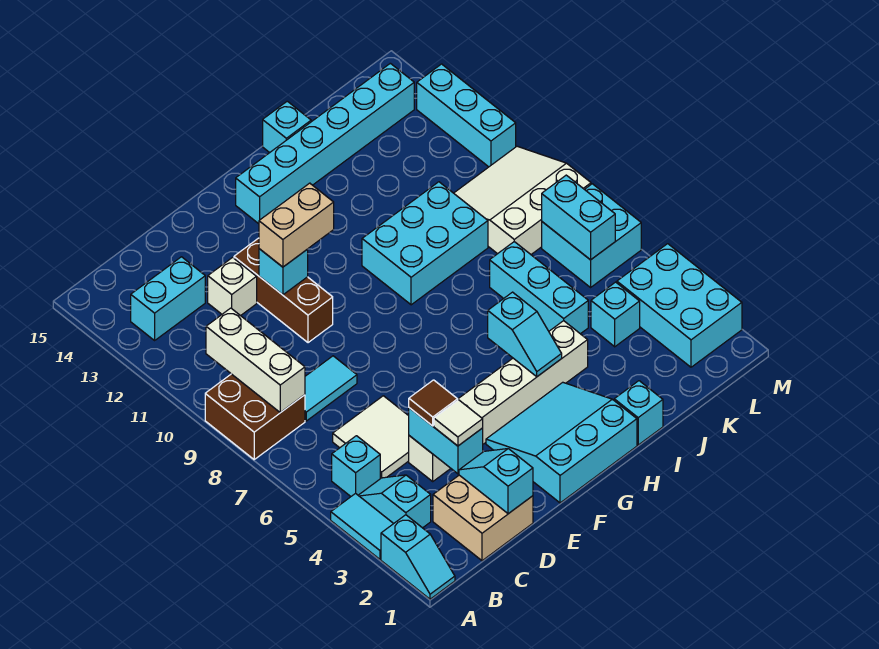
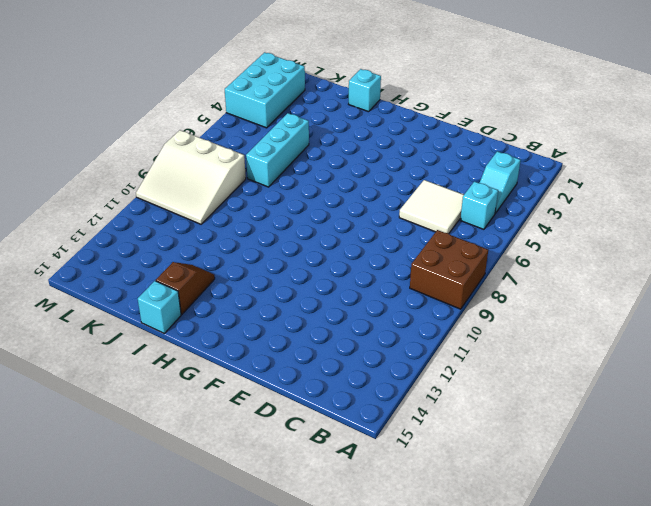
brown 1x2 slope [156,262,215,314] -> cyan 1x6 brick [236,63,414,224]
none -> cyan 1x2 slope [381,515,455,599]
none -> cyan 1x2 tile [331,493,393,559]
none -> cyan 1x2 brick [131,257,205,340]
none -> tan 2x2 brick [433,475,533,561]

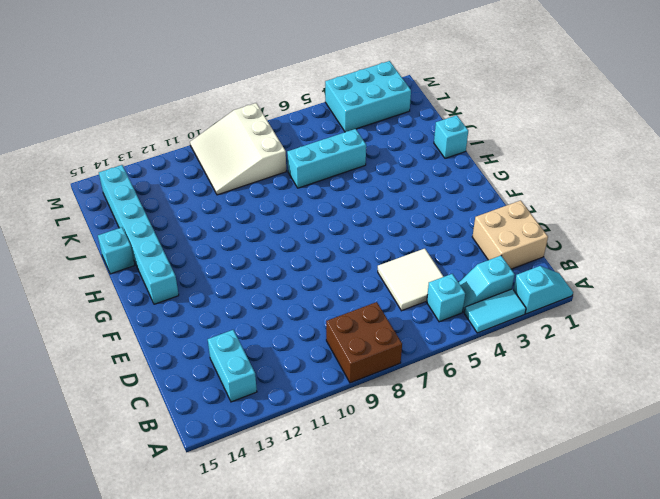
none -> cyan 1x2 tile [305,356,357,421]
none -> white 1x6 brick [409,321,588,481]
none -> white 1x1 brick [208,258,257,316]
none -> brown 1x3 brick [234,238,333,343]

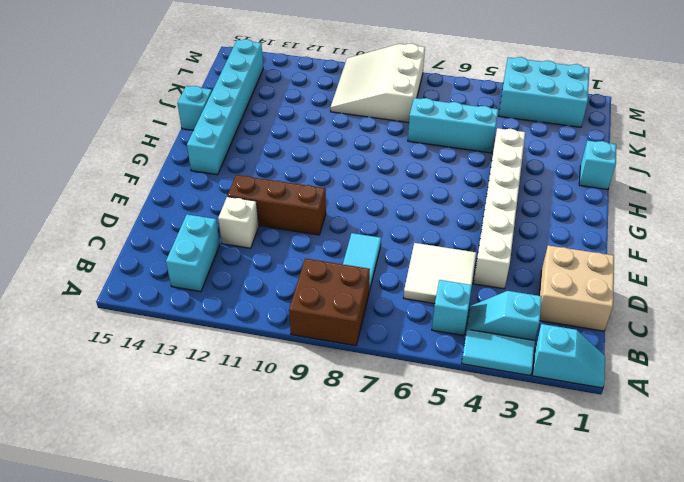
none -> cyan 3x3 slope [486,382,637,503]
none -> cyan 2x3 brick [362,182,488,305]
none -> cyan 1x1 brick [591,282,640,347]
none -> cyan 2x2 brick [542,184,641,287]

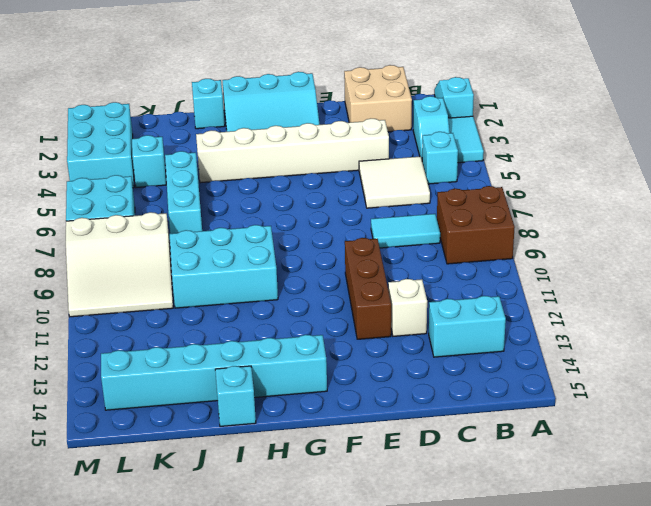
none -> cyan 1x3 brick [417,64,516,167]
none -> white 1x3 brick [206,308,305,413]
none -> cyan 1x2 slope [459,449,533,514]
none -> cyan 1x2 brick [409,408,483,474]

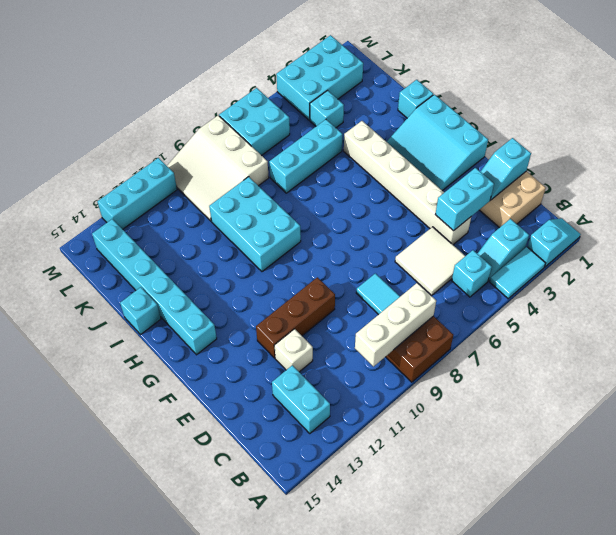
none -> cyan 1x1 brick [259,249,308,295]
none -> cyan 1x2 slope [488,292,562,377]
none -> cyan 1x2 brick [542,175,615,260]
none -> white 1x1 tile [434,400,483,446]

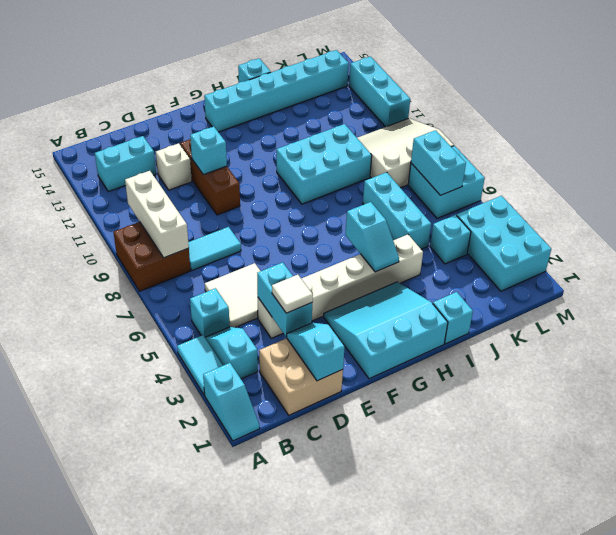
none -> brown 1x1 tile [409,380,458,426]
none -> tan 1x2 brick [259,183,334,267]

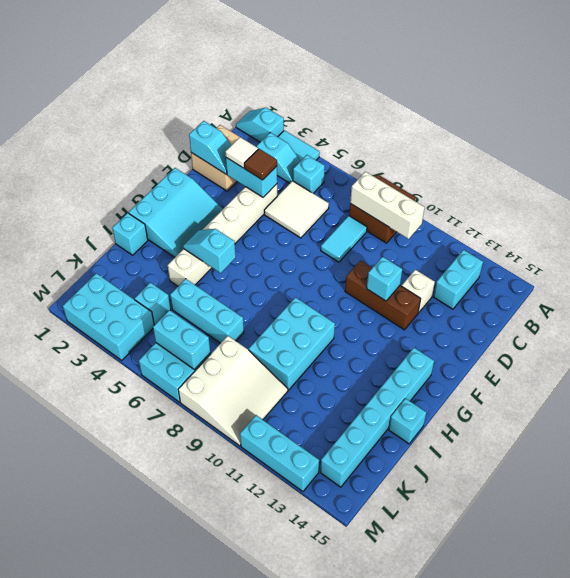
none -> tan 1x2 brick [259,183,334,267]

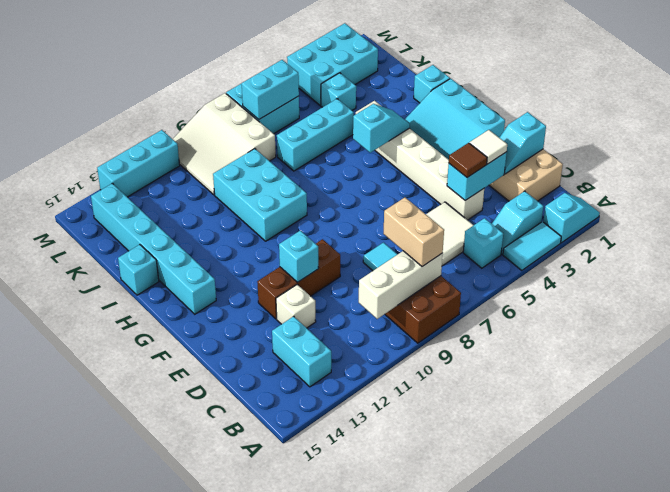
tan 1x2 brick [384,198,444,267] -> tan 1x2 brick moved to [259,183,334,267]

